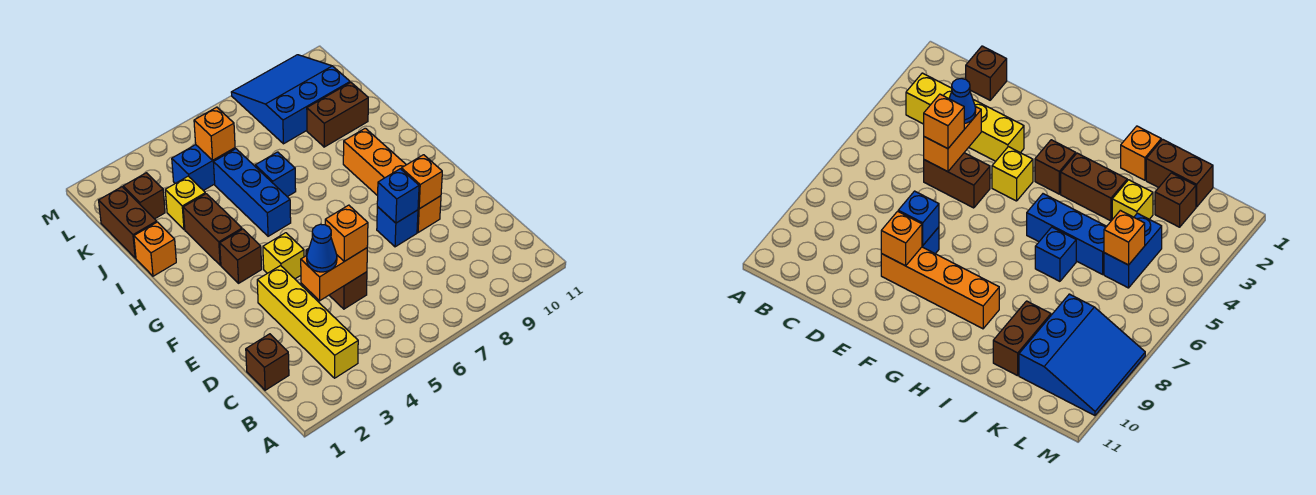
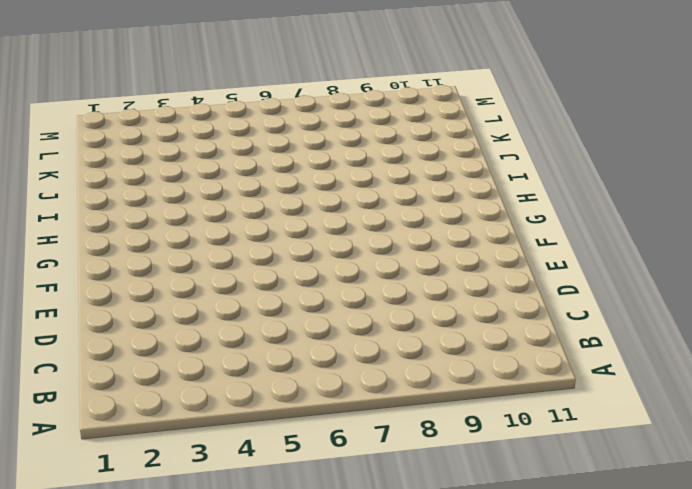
none -> yellow 1x4 brick [257,266,358,378]
none -> brown 1x1 brick [246,334,289,390]
none -> brown 1x2 brick [306,248,367,309]

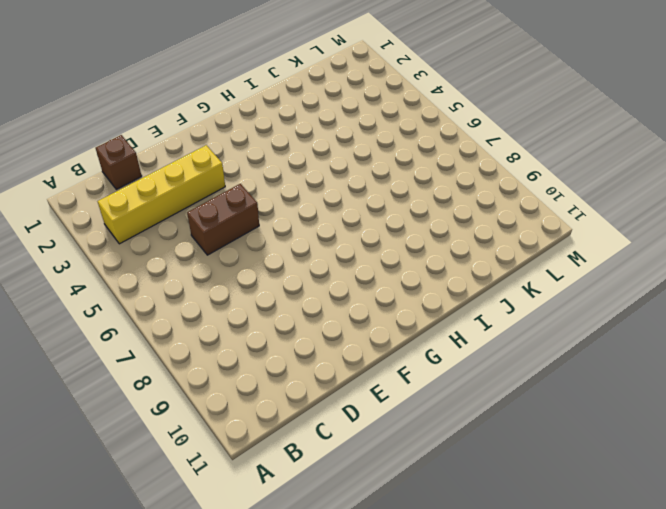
none -> blue 1x1 brick [377,207,418,247]
none -> orange 1x4 brick [343,128,441,233]
none -> yellow 1x1 brick [263,233,304,279]

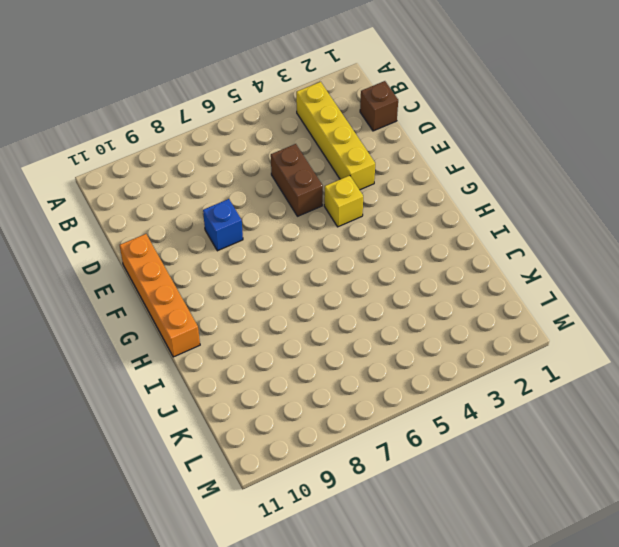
orange 1x4 brick [120,234,200,357] -> orange 1x4 brick moved to [343,128,441,233]
none -> brown 1x1 brick [220,229,262,283]
none -> brown 1x2 brick [183,194,242,265]
none -> blue 1x3 brick [213,149,291,236]

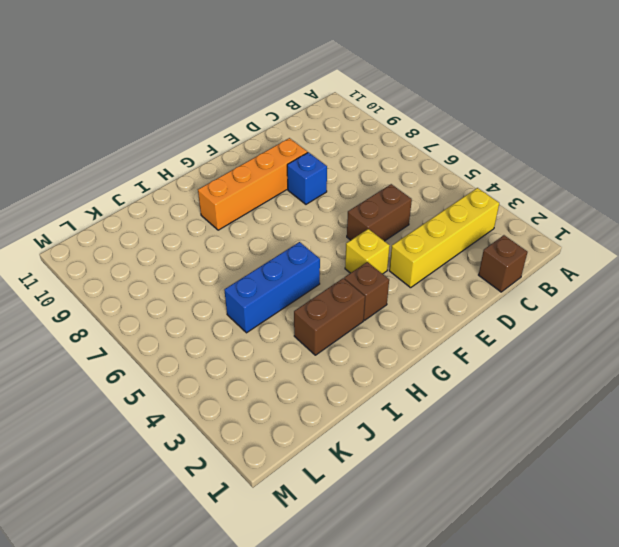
none -> orange 1x1 brick [134,222,176,276]
none -> blue 1x1 brick [255,152,296,197]
none -> brown 1x2 brick [99,187,157,258]

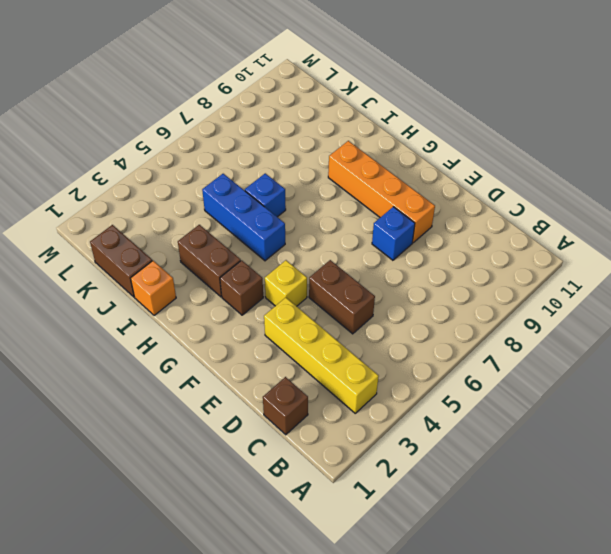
none -> yellow 1x1 brick [165,176,205,229]
none -> brown 1x2 brick [307,83,368,147]
none -> brown 1x1 brick [123,173,165,219]

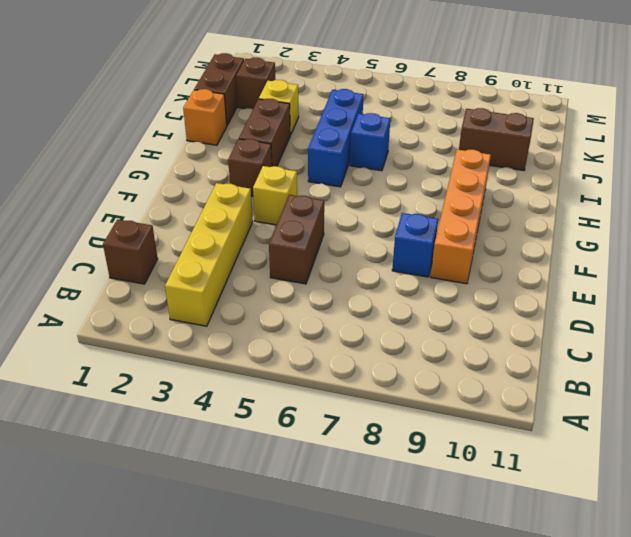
none -> blue 1x2 brick [172,145,235,191]
none -> blue 3x3 slope [231,55,350,144]
none -> orange 1x2 brick [301,248,367,301]

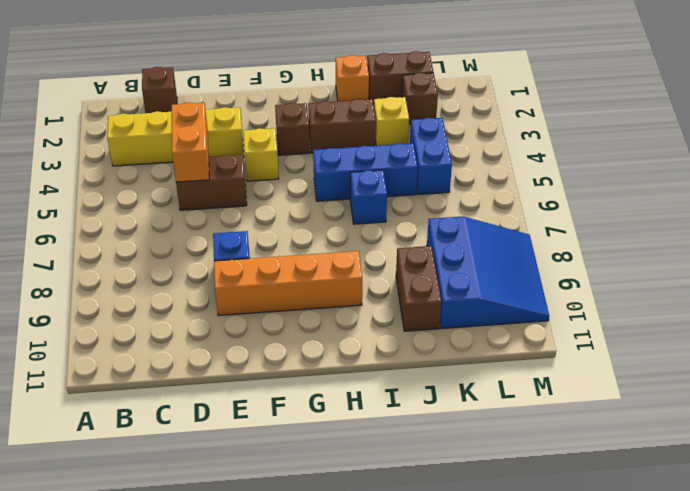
none -> blue 1x1 brick [377,169,419,223]
none -> orange 1x1 brick [401,155,442,209]
none -> orange 1x1 brick [194,107,235,160]

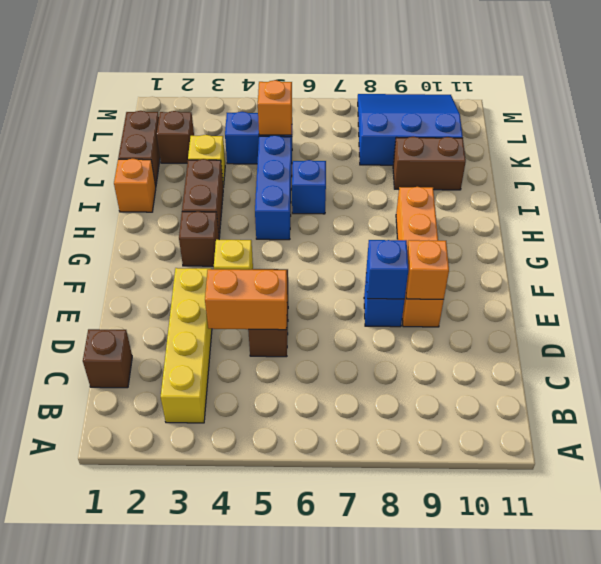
none -> blue 1x1 cone [307,224,337,272]
none -> orange 1x1 brick [325,205,368,261]

